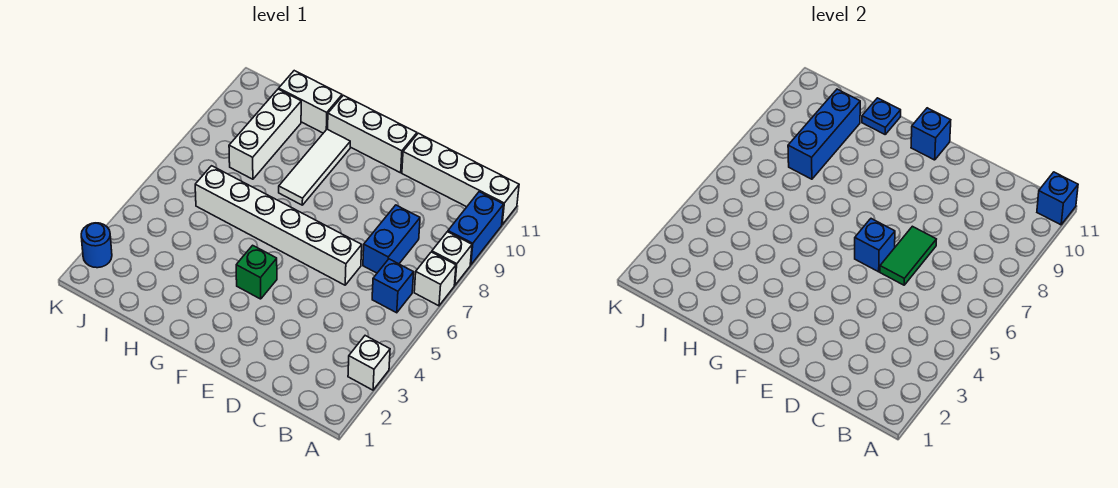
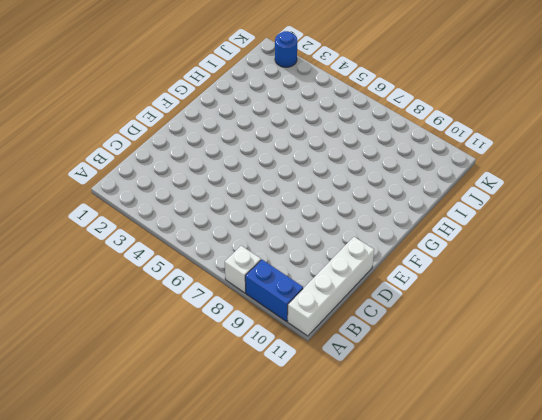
none -> white 1x1 brick [348,336,390,390]
none -> white 1x1 brick [414,252,456,306]
none -> blue 1x1 brick [372,259,414,313]

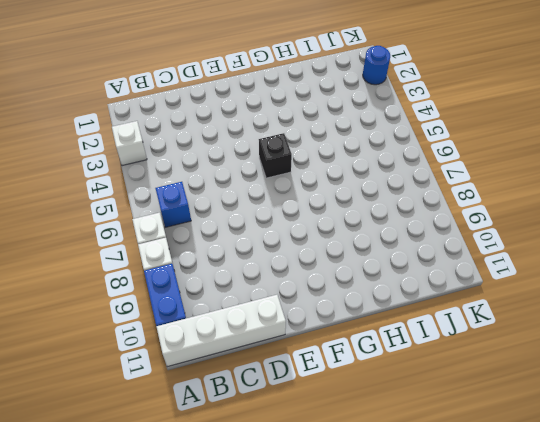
black 1x1 brick [259,133,292,178] -> none
none -> blue 1x2 brick [363,205,420,273]
none -> white 1x6 brick [195,166,362,285]
none -> white 1x3 brick [328,95,417,173]

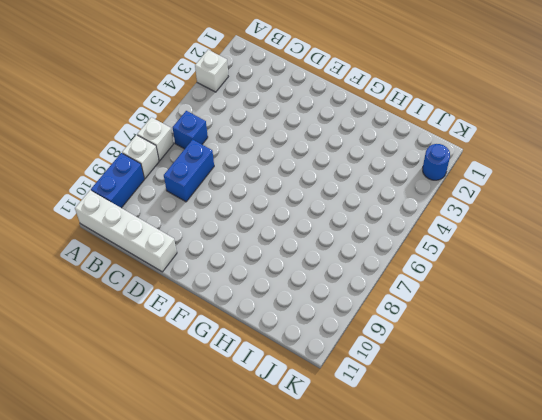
none -> white 1x6 brick [195,166,362,285]
none -> white 1x3 brick [328,95,417,173]
none -> green 1x1 brick [236,245,277,299]

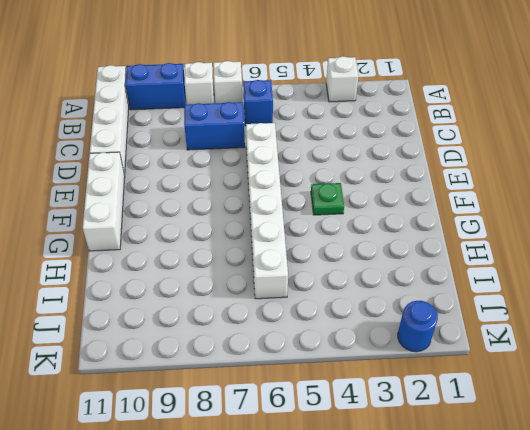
green 1x1 plate [311,183,344,215] -> green 1x1 brick [236,245,277,299]
none -> white 1x3 tile [279,129,350,205]
none -> white 1x2 brick [279,71,342,133]
none -> white 1x3 brick [229,89,301,179]

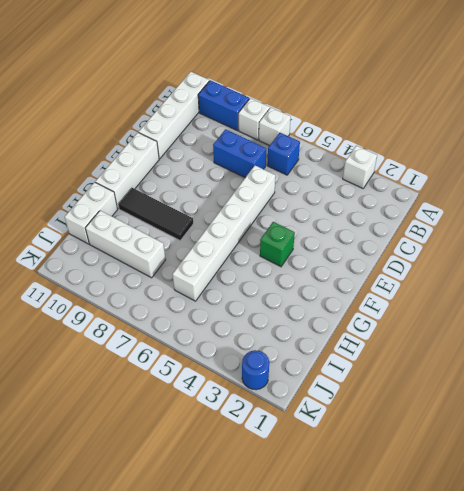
black 1x3 tile [118,188,193,240] -> white 1x3 tile [279,129,350,205]
none -> blue 1x1 brick [1037,172,1078,225]
none -> green 1x2 tile [880,226,936,285]
none -> blue 1x1 brick [855,219,895,272]

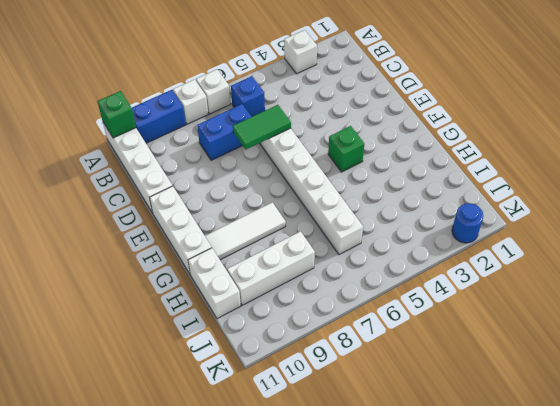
green 1x1 brick [97,91,136,138] -> blue 1x1 brick [1037,172,1078,225]
none -> blue 1x1 brick [855,219,895,272]
none -> blue 1x1 brick [911,108,951,160]
none -> blue 1x1 plate [862,98,901,134]

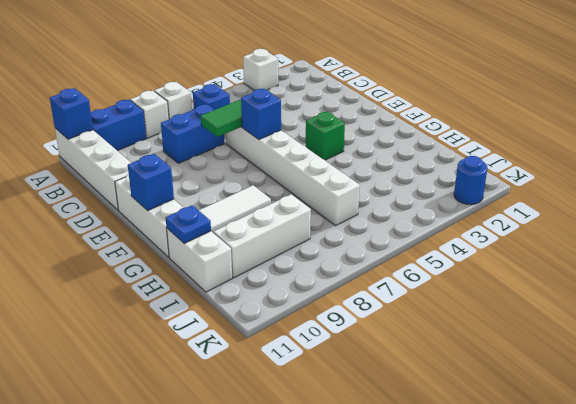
none -> blue 1x3 brick [788,89,860,179]

